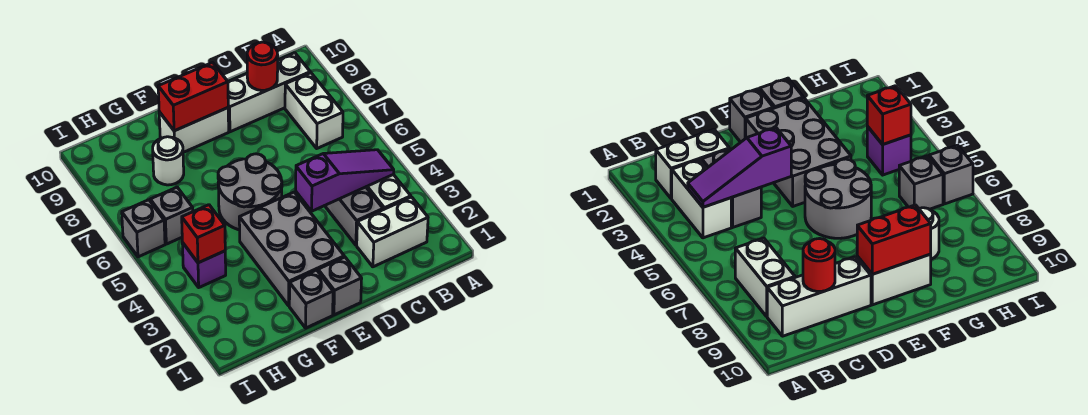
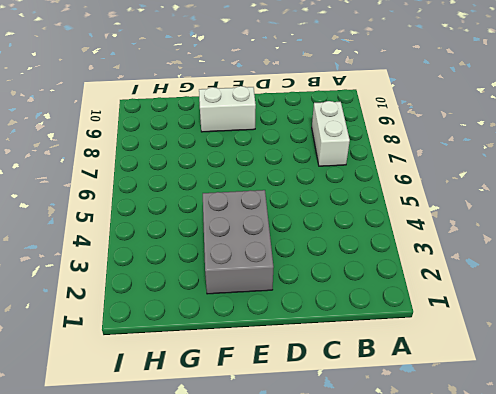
none -> white 1x2 brick [357,197,428,267]
none -> white 1x2 brick [366,174,411,210]
none -> white 1x3 brick [228,53,310,132]

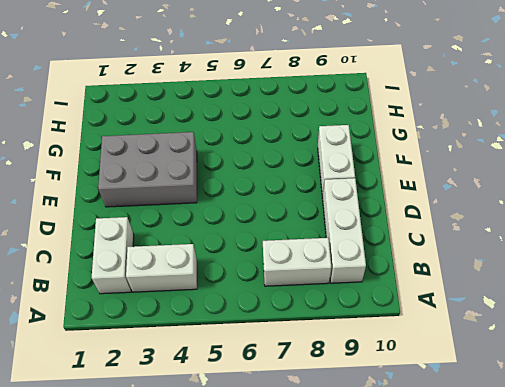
none -> grey 1x2 brick [325,187,383,245]
none -> grey 1x1 brick [318,257,362,315]
none -> grey 2x2 round brick [218,154,282,230]

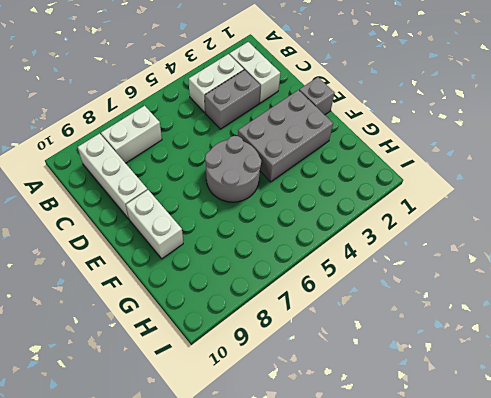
none -> grey 1x1 brick [289,270,333,328]
none -> white 1x1 round brick [153,137,184,185]
none -> purple 1x1 brick [182,243,226,287]

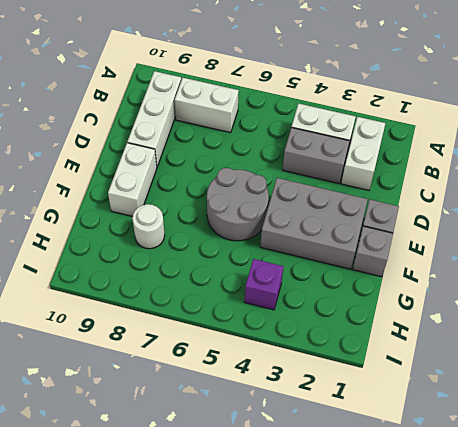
none -> grey 1x1 brick [150,187,193,244]
none -> grey 1x1 brick [122,200,165,257]
none -> purple 1x3 slope [296,150,394,211]

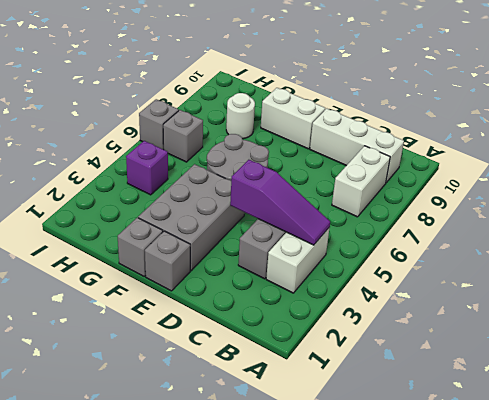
none -> white 1x2 brick [357,197,428,267]
none -> red 1x1 round brick [247,42,278,90]
none -> red 1x2 brick [158,63,228,131]

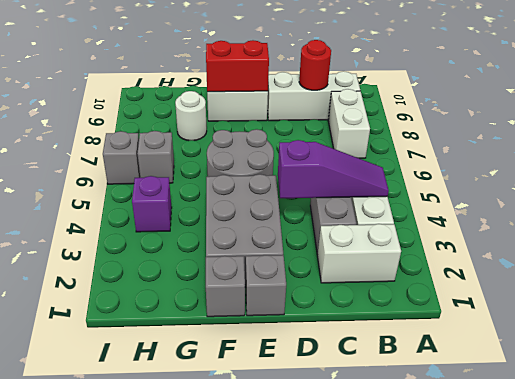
none -> red 1x1 brick [182,205,225,263]

